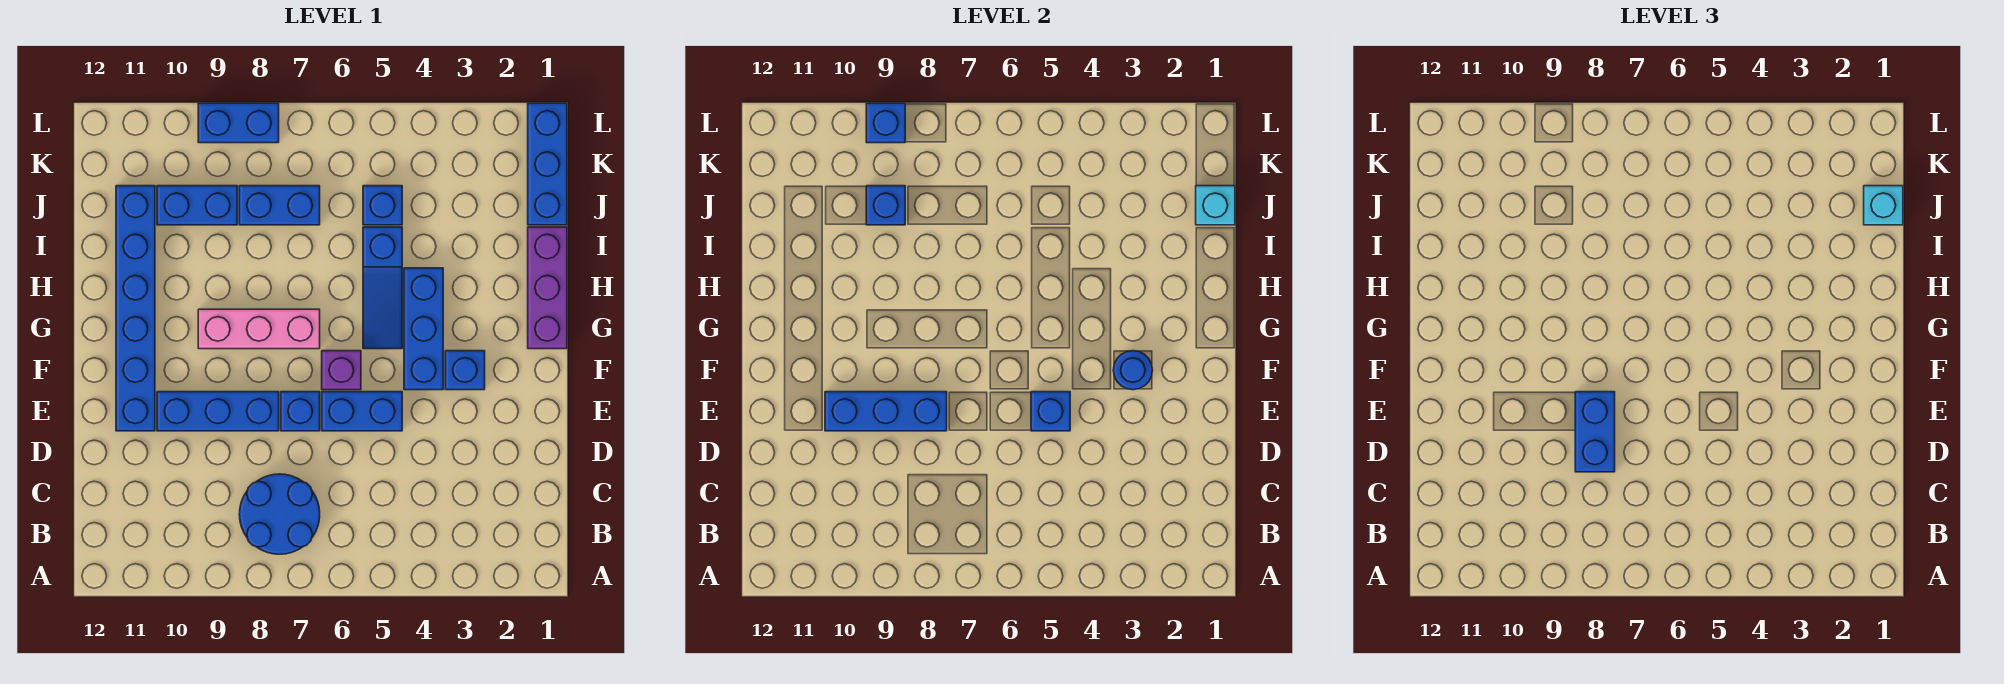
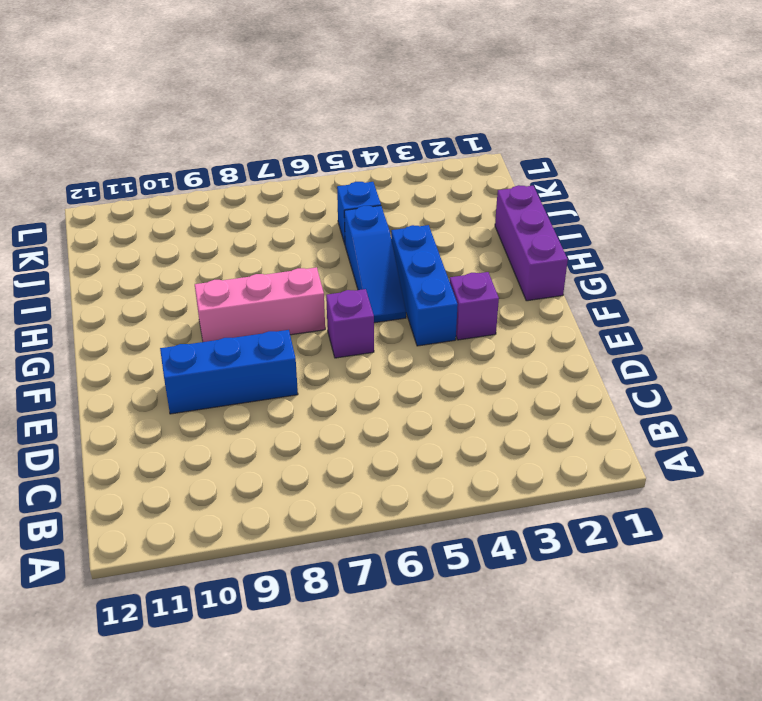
purple 1x1 brick [450,272,499,340] -> blue 1x1 brick [445,351,485,390]
none -> blue 2x2 round brick [239,474,320,554]
none -> blue 1x2 brick [322,392,402,431]
none -> blue 1x1 brick [281,392,320,431]

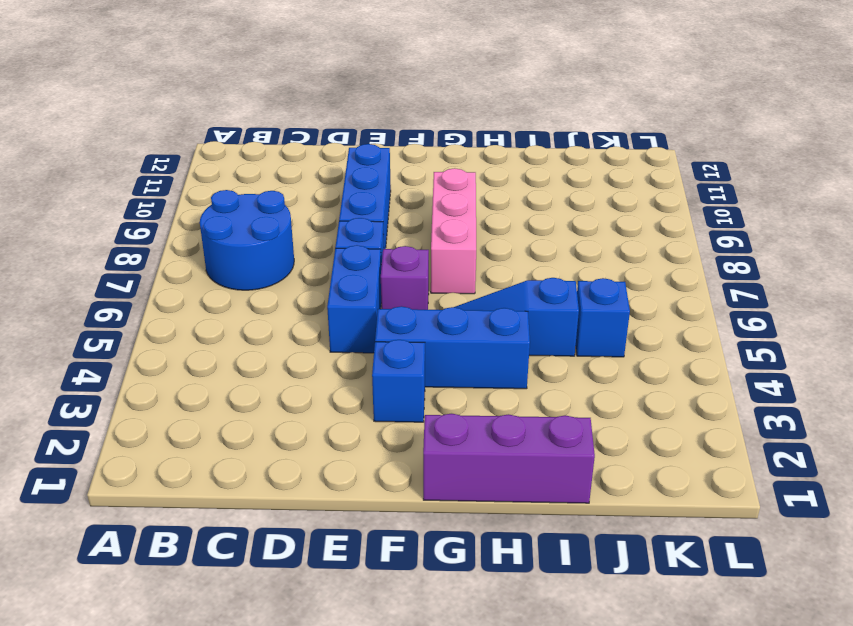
none -> blue 1x6 brick [116,186,155,431]
none -> blue 1x3 brick [528,103,567,225]
none -> blue 1x2 brick [239,186,320,225]

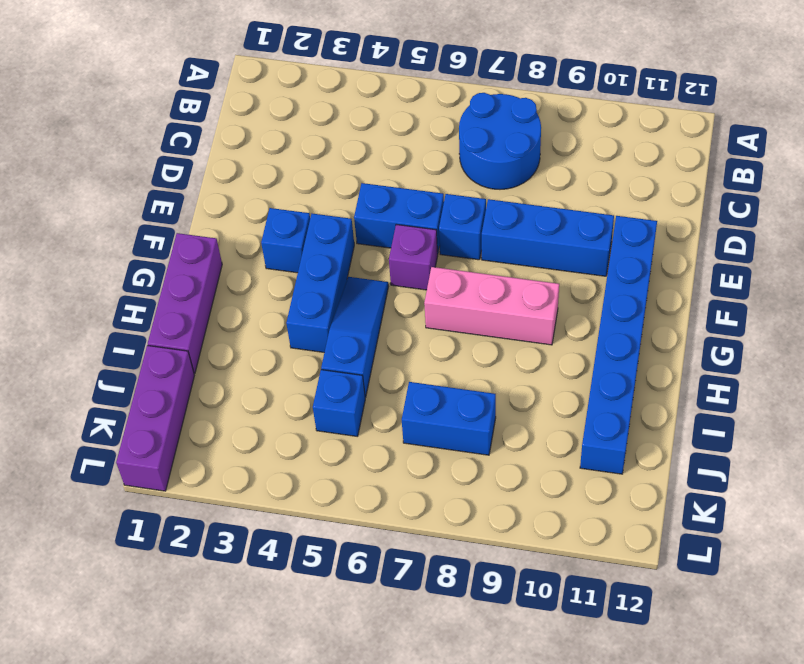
purple 1x3 brick [116,345,194,491] -> blue 1x3 brick [528,103,567,225]
none -> blue 1x2 brick [157,186,237,225]
none -> blue 1x2 brick [198,103,279,143]
none -> blue 1x1 brick [1031,392,1070,431]

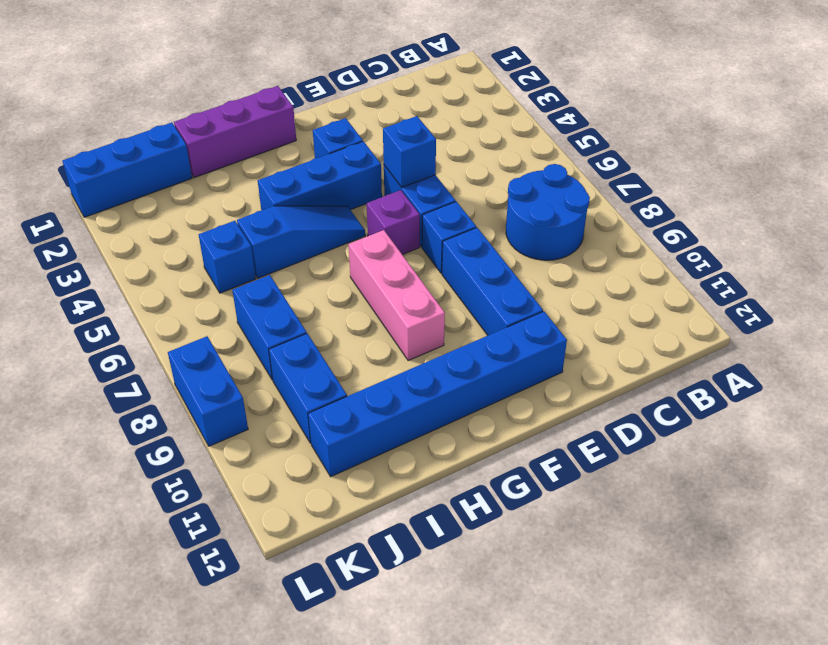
none -> blue 1x3 brick [825,392,947,431]
none -> blue 1x1 round brick [1113,351,1152,390]
none -> cyan 1x1 brick [1196,186,1235,225]

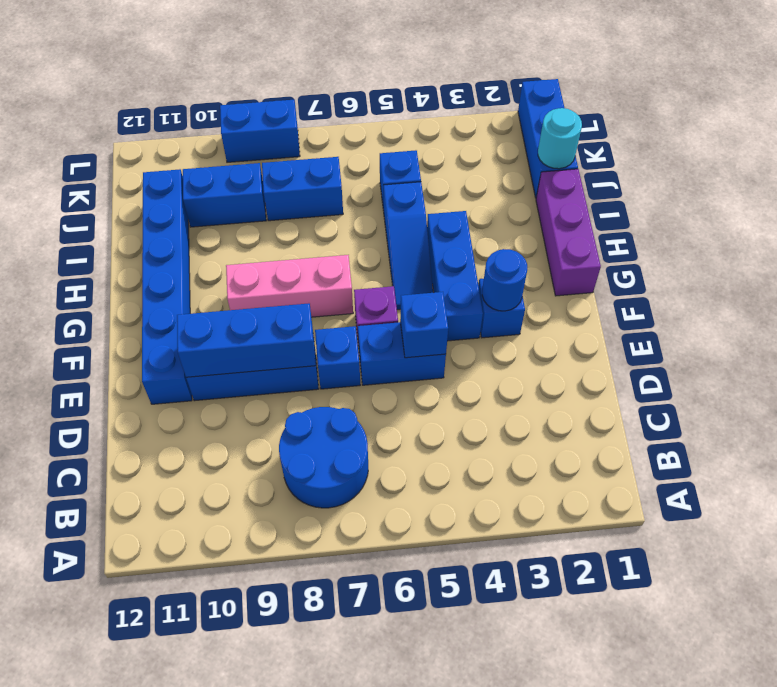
cyan 1x1 round brick [538,108,582,169] -> cyan 1x1 brick [1196,186,1235,225]
none -> blue 1x1 brick [866,186,905,225]
none -> blue 1x1 brick [866,103,905,143]
none -> blue 1x2 brick [1575,392,1615,472]

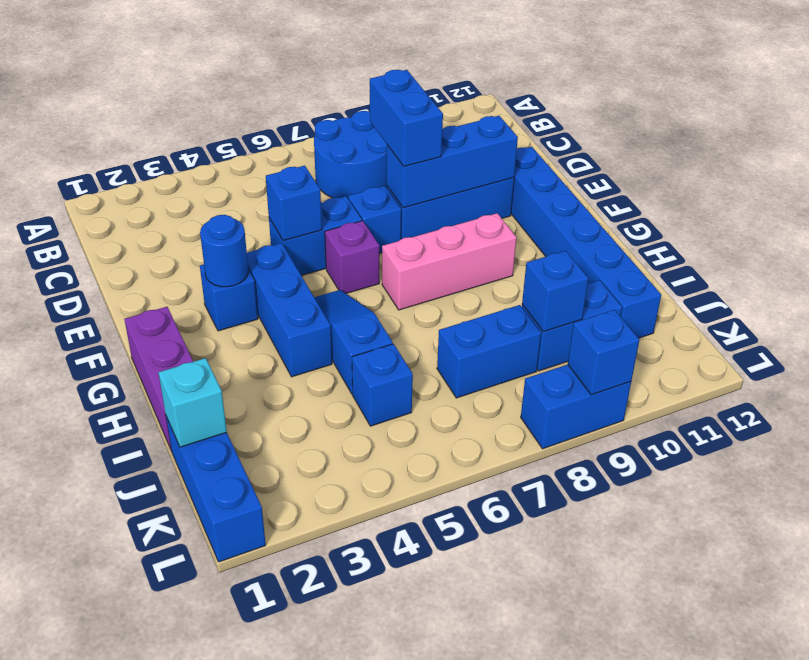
none -> cyan 1x1 brick [1864,186,1903,225]

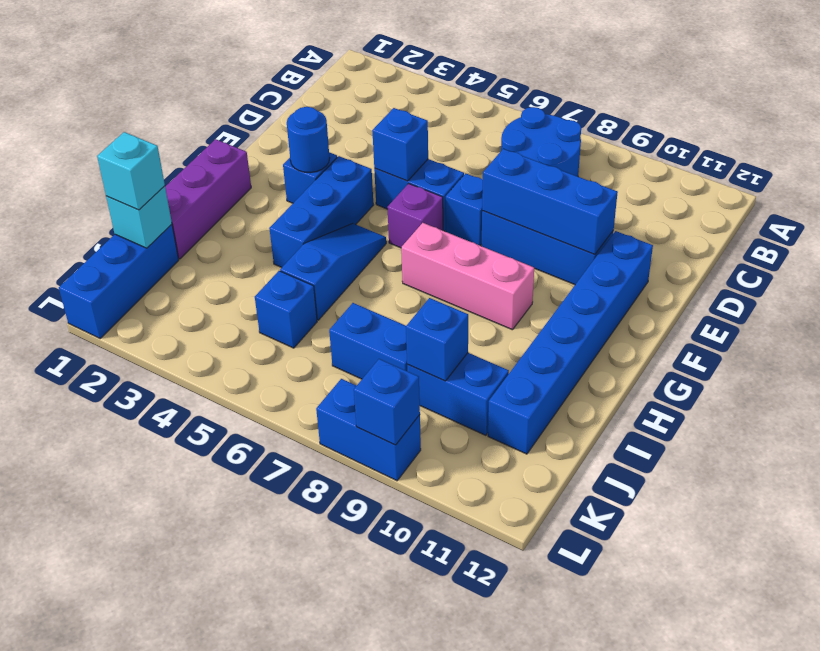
none -> blue 1x2 brick [1575,392,1615,472]

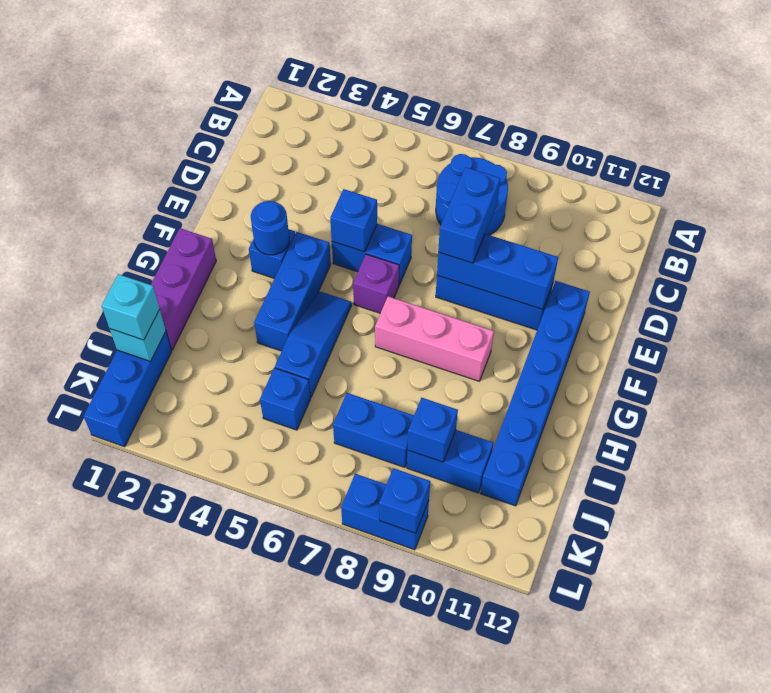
none -> blue 1x1 brick [281,392,320,431]

